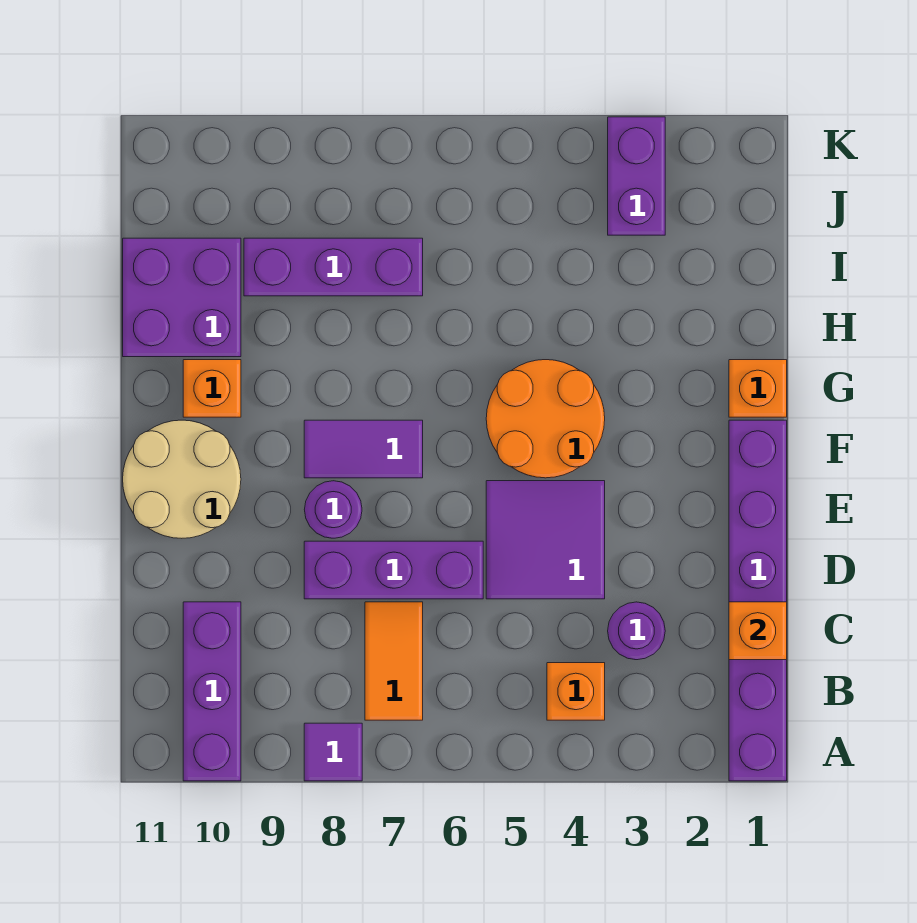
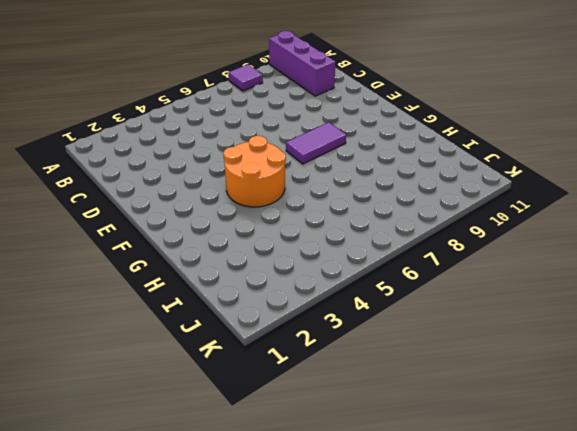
none -> purple 1x6 brick [729,420,787,781]
none -> orange 1x1 brick [547,663,605,720]
none -> orange 1x2 tile [365,602,423,720]

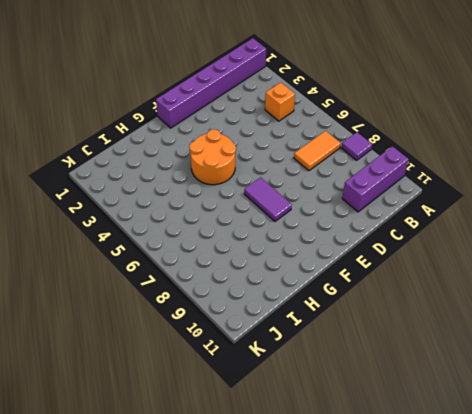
none -> purple 1x1 round brick [608,602,665,660]
none -> purple 2x2 tile [486,481,605,599]
none -> purple 1x3 brick [304,541,483,599]

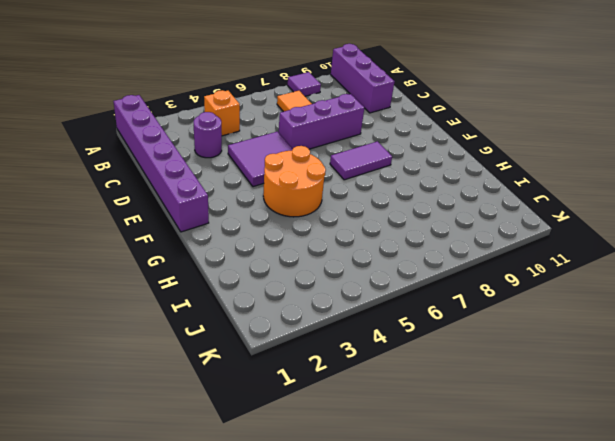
none -> purple 1x1 round brick [304,481,362,538]
none -> tan 2x2 round brick [123,420,241,538]
none -> orange 1x1 brick [729,360,787,417]

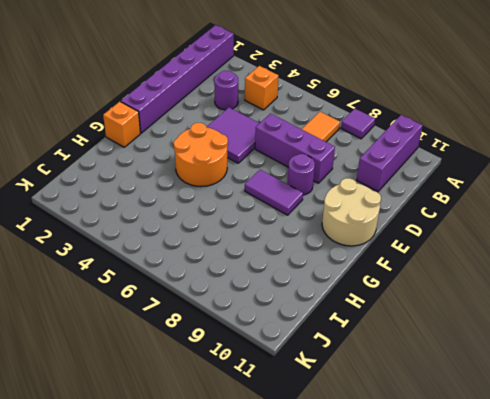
none -> orange 1x1 brick [183,360,241,417]
none -> purple 2x2 brick [123,238,241,357]
none -> purple 1x3 brick [244,238,423,296]

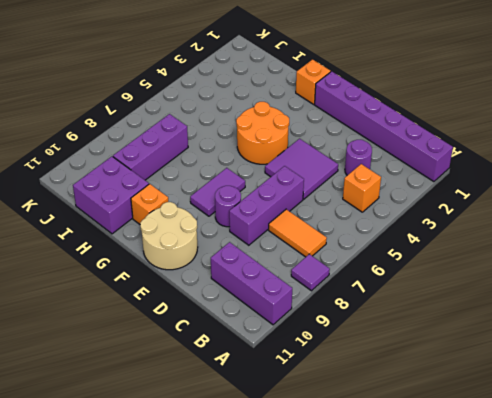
none -> purple 1x2 brick [608,117,665,235]
none -> orange 1x1 brick [729,602,787,660]

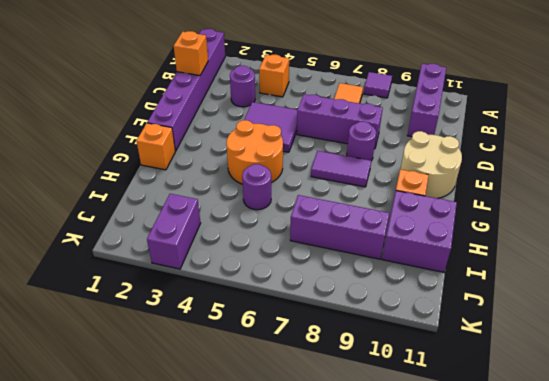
purple 1x1 round brick [242,164,271,210] -> none

